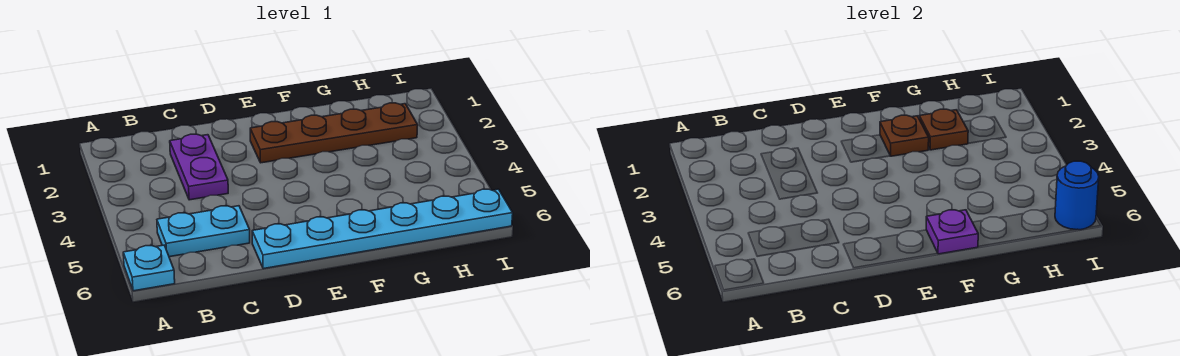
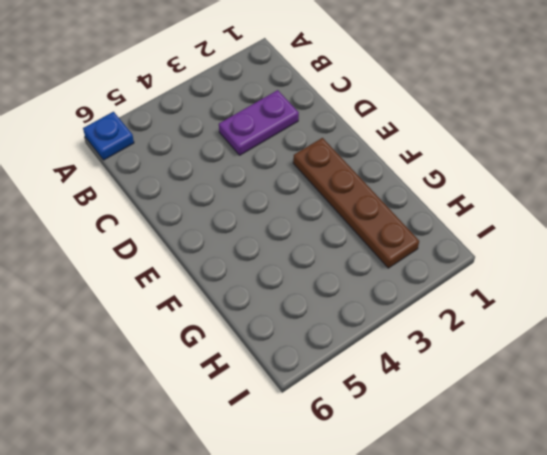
blue 1x1 plate [83,112,134,160] -> cyan 1x1 plate [123,245,175,291]
none -> cyan 1x2 plate [157,206,250,257]
none -> cyan 1x6 plate [252,189,513,269]

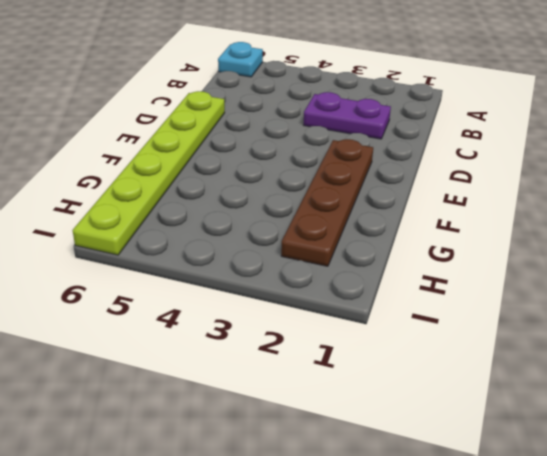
lime 1x6 plate [72,91,225,255] -> cyan 1x6 plate [252,189,513,269]
none -> cyan 1x2 plate [157,206,250,257]
none -> brown 1x1 plate [880,115,929,156]

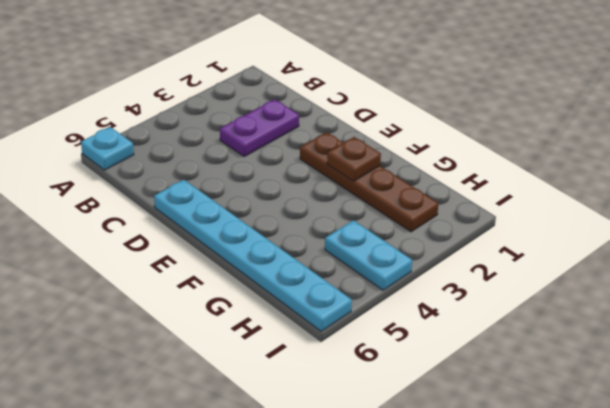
cyan 1x2 plate [325,220,412,290] -> cyan 1x2 plate moved to [157,206,250,257]
none -> purple 1x1 plate [926,210,978,254]
none -> brown 1x1 plate [919,109,968,150]

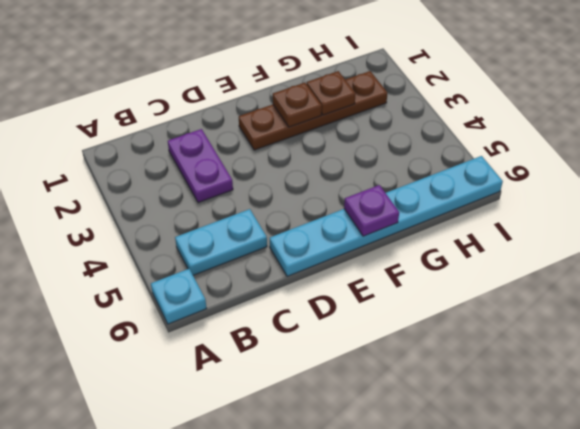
none -> blue 1x1 round brick [1055,161,1099,230]

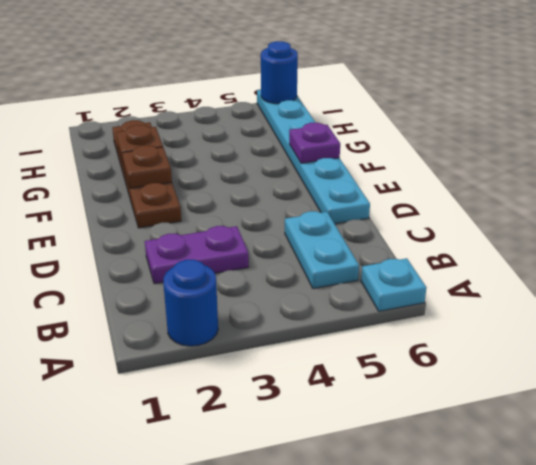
blue 1x1 round brick [163,260,218,346] -> none

